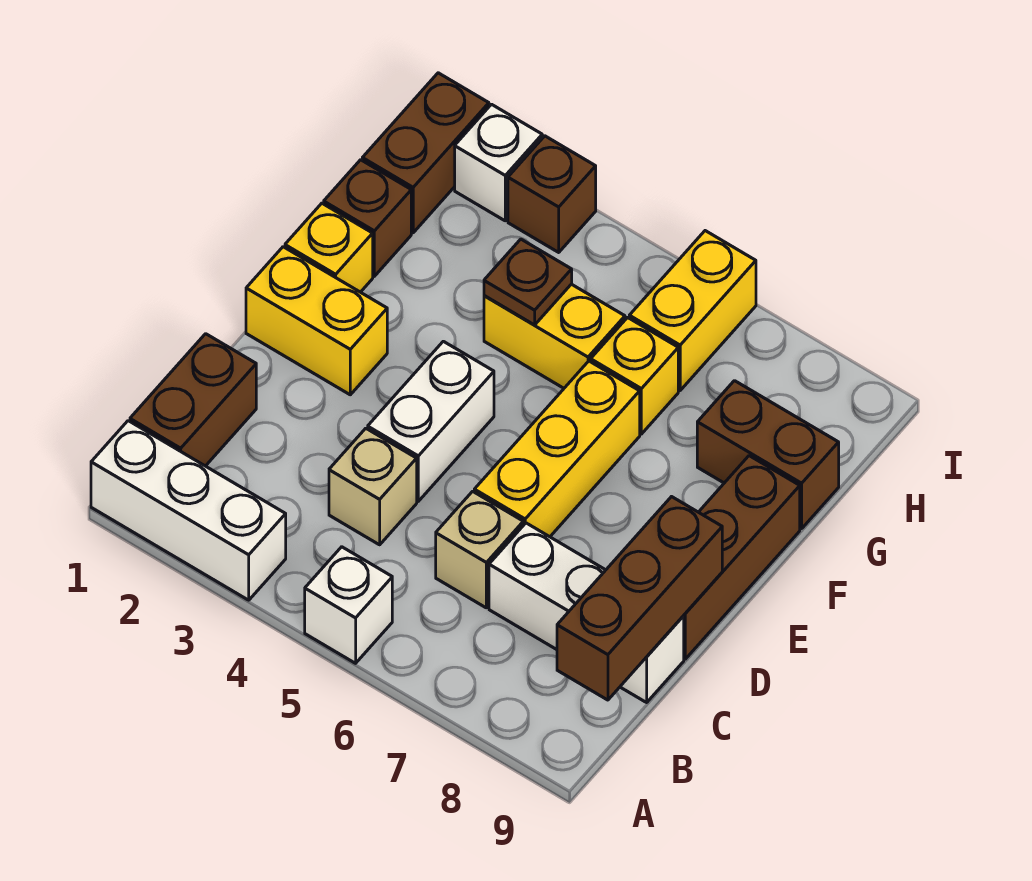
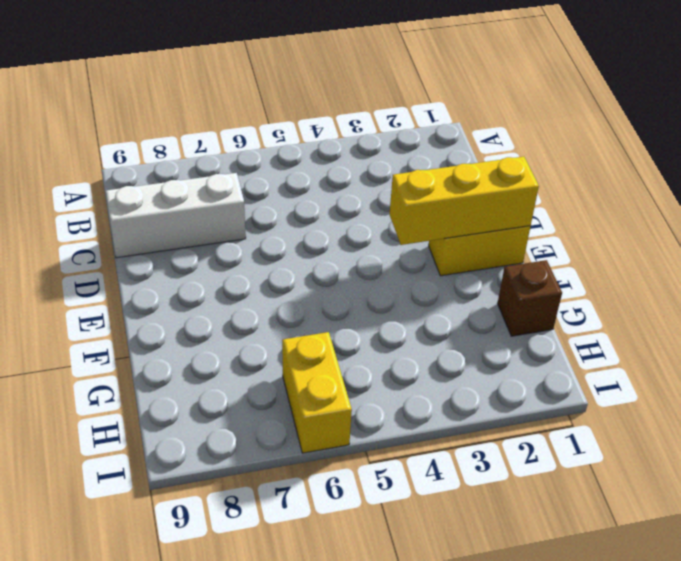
yellow 1x3 brick [389,157,539,245] -> yellow 1x3 brick turned to [474,361,640,537]
none -> white 1x3 brick [91,421,286,600]
none -> white 1x1 brick [305,547,392,663]
none -> brown 1x2 brick [130,334,256,466]

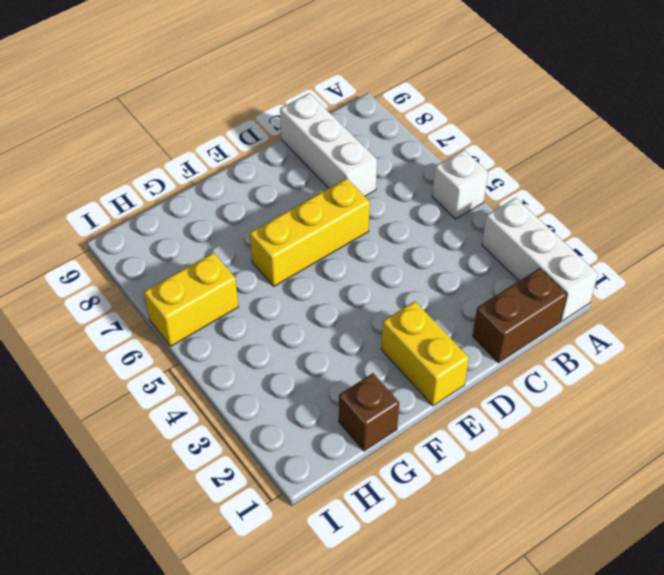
none -> tan 1x1 brick [329,428,417,545]
none -> tan 1x1 brick [436,491,523,608]
none -> white 1x2 brick [368,341,494,501]

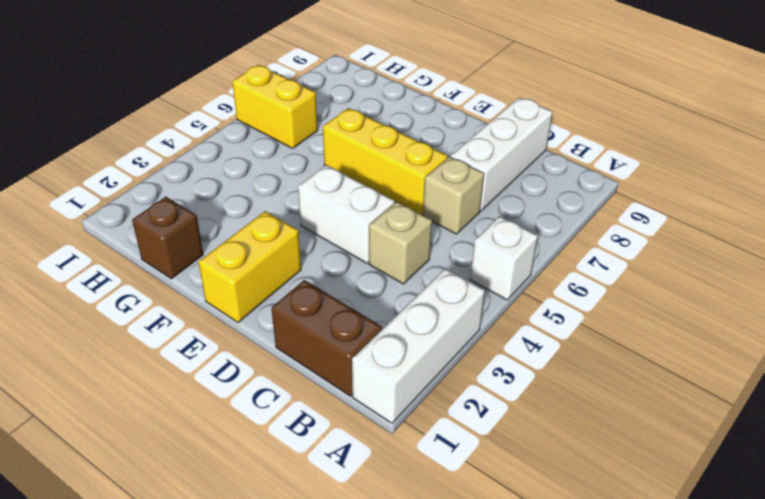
none -> brown 1x3 brick [684,456,800,659]
none -> yellow 1x1 brick [285,203,373,292]
none -> yellow 1x2 brick [484,284,625,388]

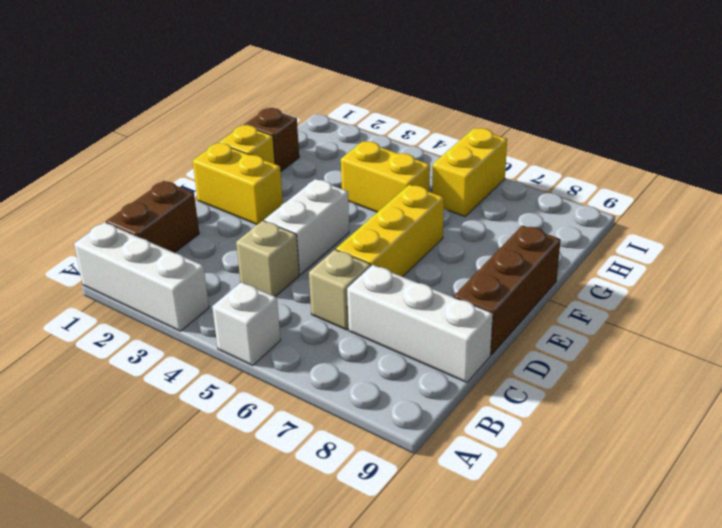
none -> yellow 1x1 brick [591,318,678,434]
none -> brown 1x2 brick [697,381,839,529]
none -> brown 1x2 brick [362,73,489,233]

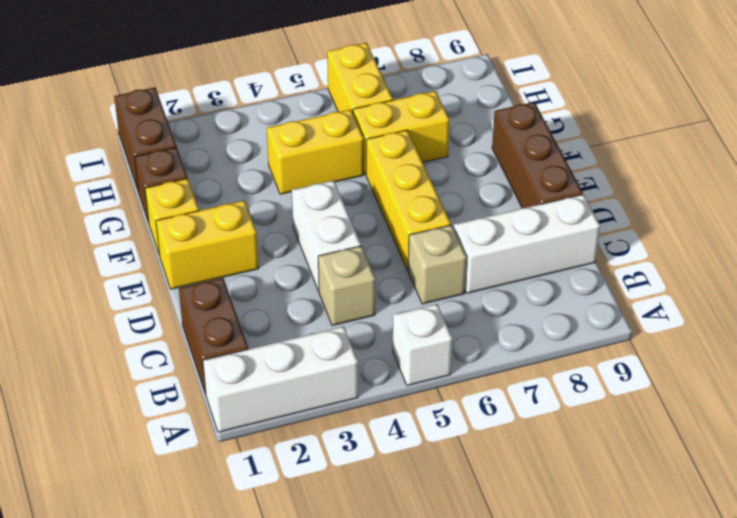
yellow 1x2 brick [353,91,450,174] -> yellow 1x1 brick [591,318,678,434]
none -> brown 1x2 brick [697,381,839,529]
none -> white 1x1 brick [455,104,542,221]
none -> brown 1x1 brick [508,136,596,252]

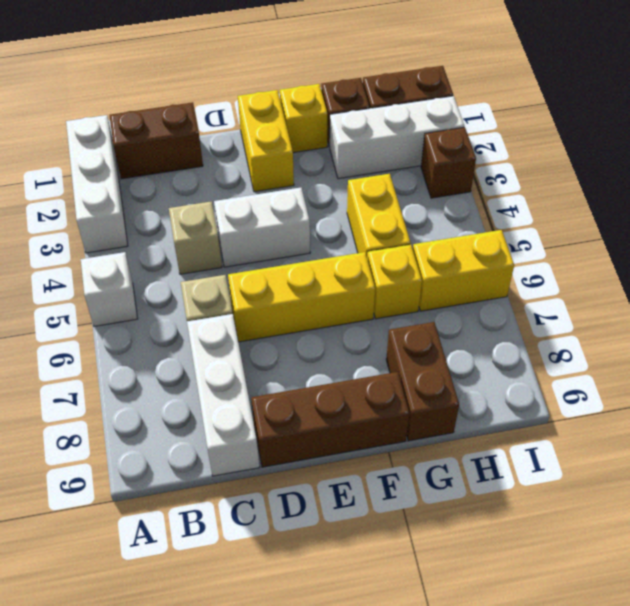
white 1x3 brick [330,96,464,179] -> white 1x1 brick [455,104,542,221]
none -> brown 1x3 brick [557,497,722,700]
none -> brown 1x1 plate [484,239,572,325]

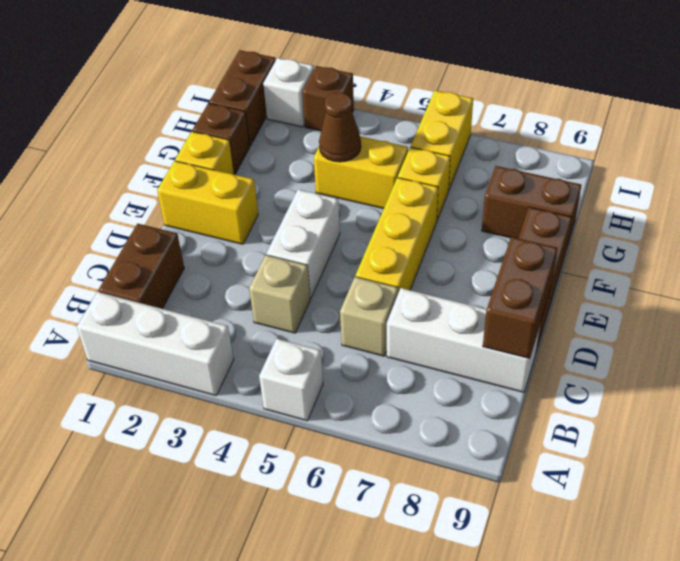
brown 1x2 brick [483,237,558,359] -> brown 1x3 brick [557,497,722,700]
brown 1x1 cone [319,92,361,162] -> brown 1x1 plate [484,239,572,325]

